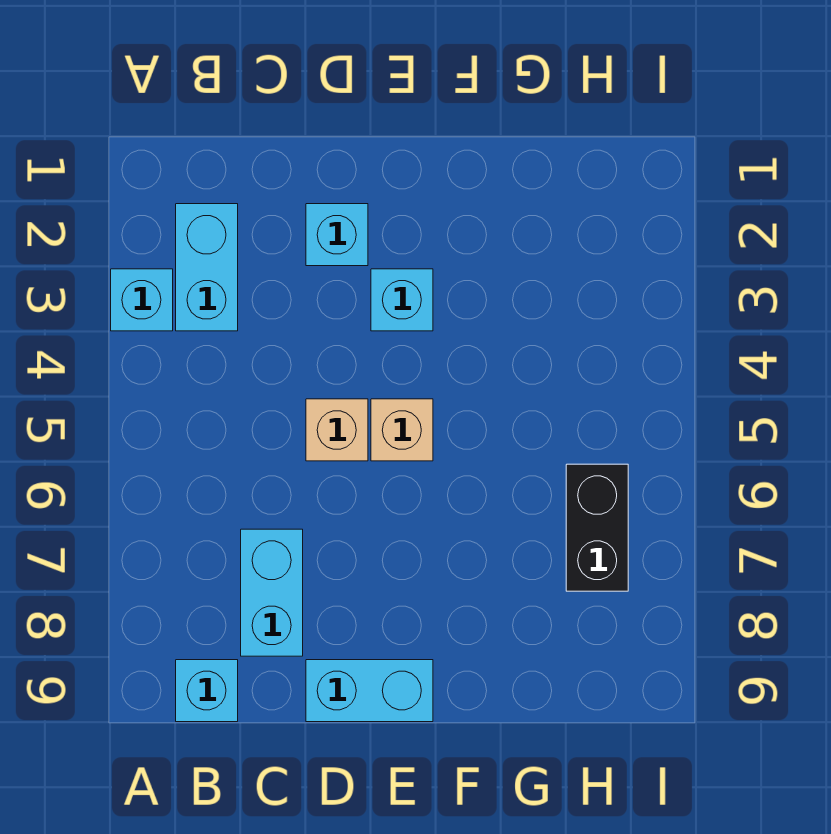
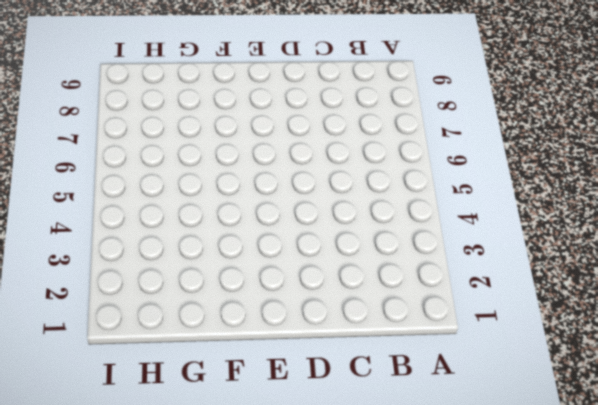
none -> cyan 1x1 brick [111,269,173,331]
none -> cyan 1x2 brick [176,204,238,331]

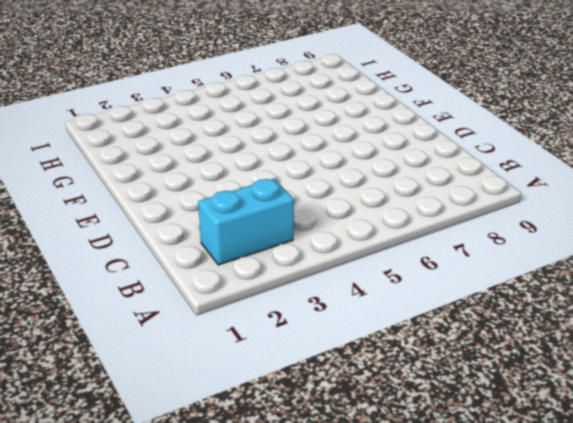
none -> cyan 1x1 brick [111,269,173,331]
none -> cyan 1x1 brick [176,660,238,722]

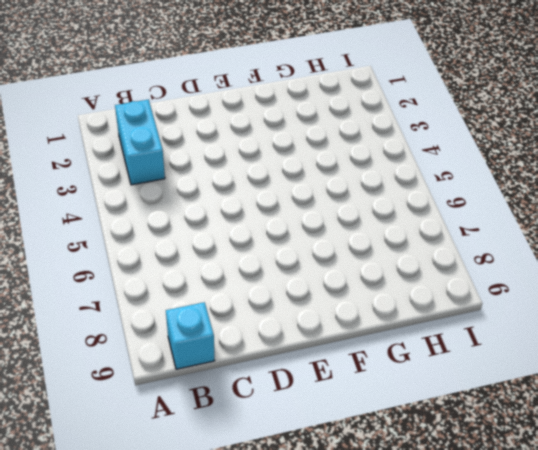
none -> cyan 1x1 brick [111,269,173,331]
none -> cyan 1x2 brick [241,529,303,656]

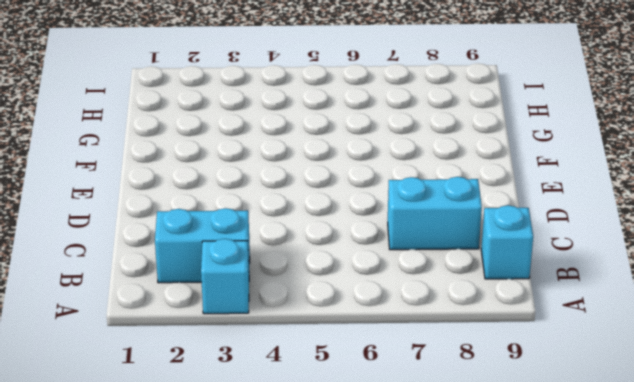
none -> cyan 1x1 brick [306,204,368,266]
none -> tan 1x1 brick [306,399,368,461]

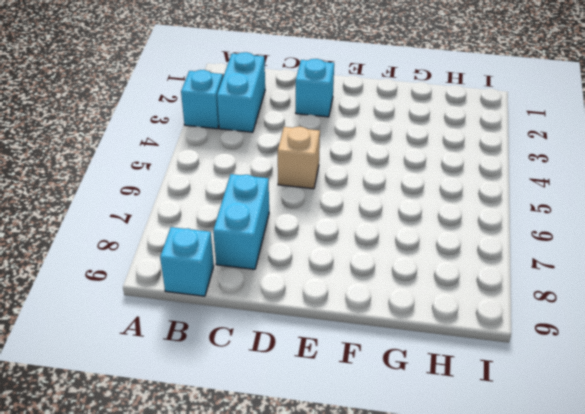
none -> cyan 1x2 brick [306,660,433,722]
none -> cyan 1x1 brick [371,269,433,331]

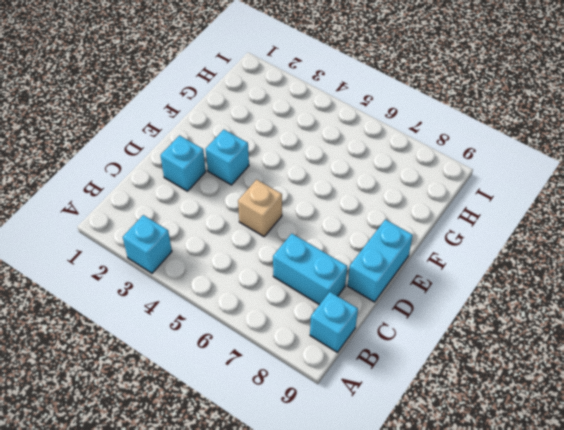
none -> cyan 1x2 brick [176,204,238,331]
none -> tan 1x1 brick [371,399,433,461]

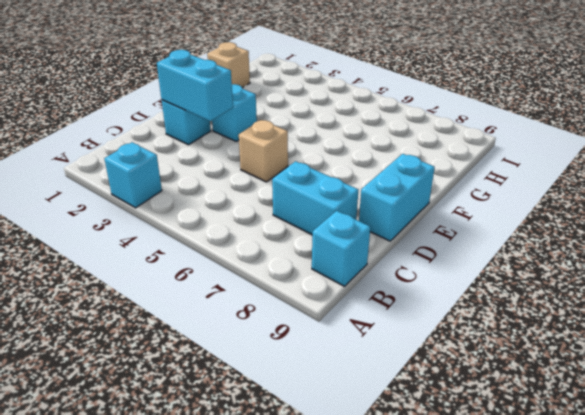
cyan 1x2 brick [157,50,233,121] -> cyan 1x2 brick moved to [176,204,238,331]
tan 1x1 brick [207,42,250,88] -> tan 1x1 brick moved to [371,399,433,461]
none -> black 1x2 brick [566,464,628,591]

